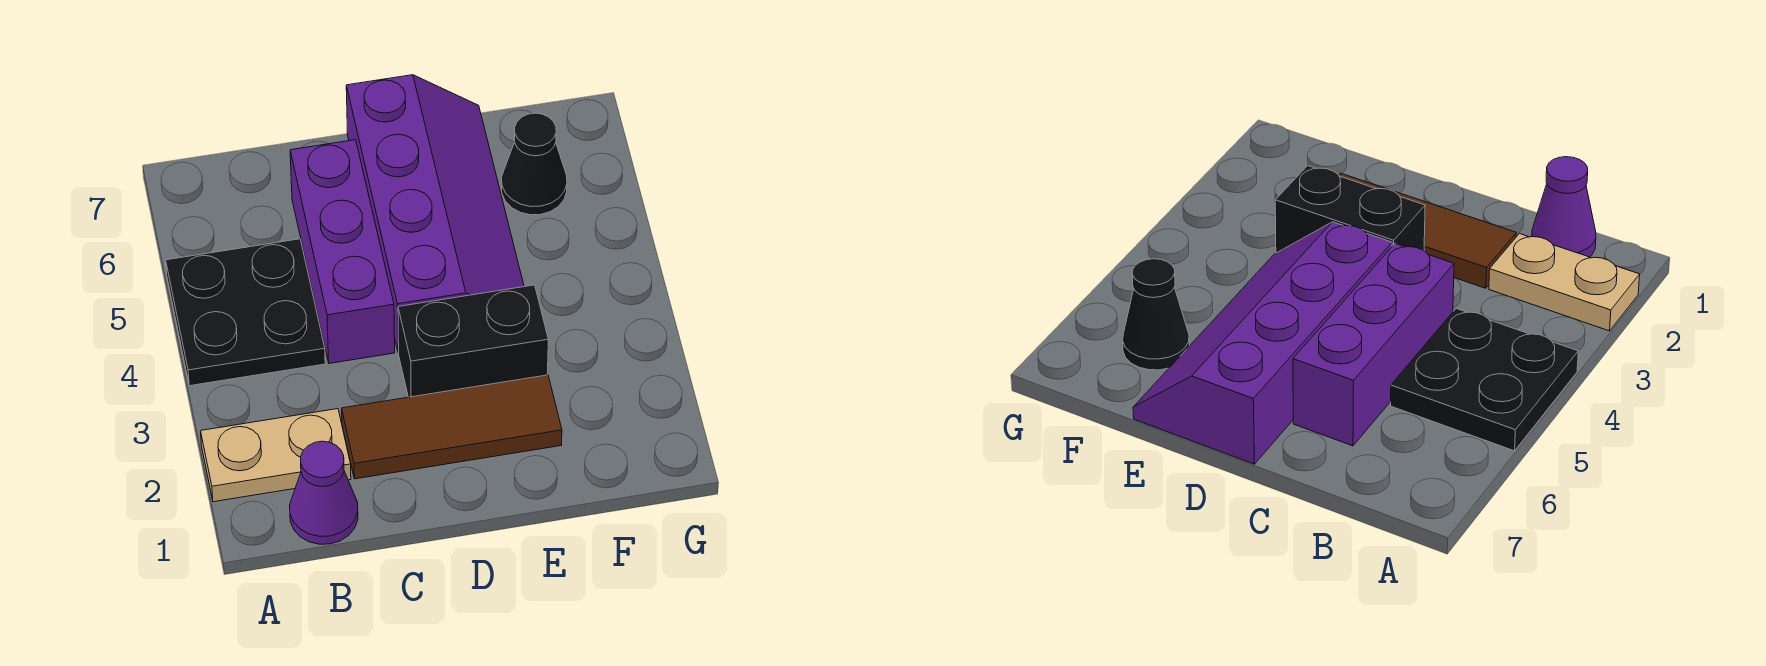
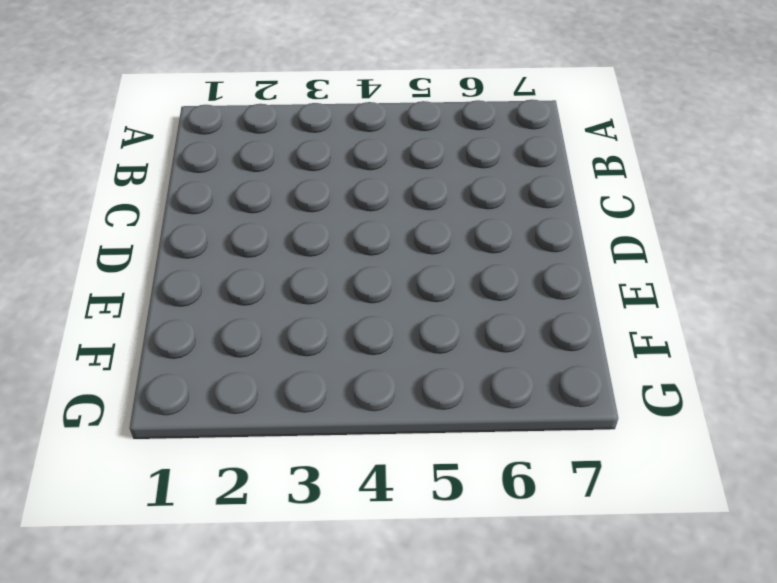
none -> tan 1x2 plate [201,409,351,502]
none -> black 2x2 plate [166,239,325,386]

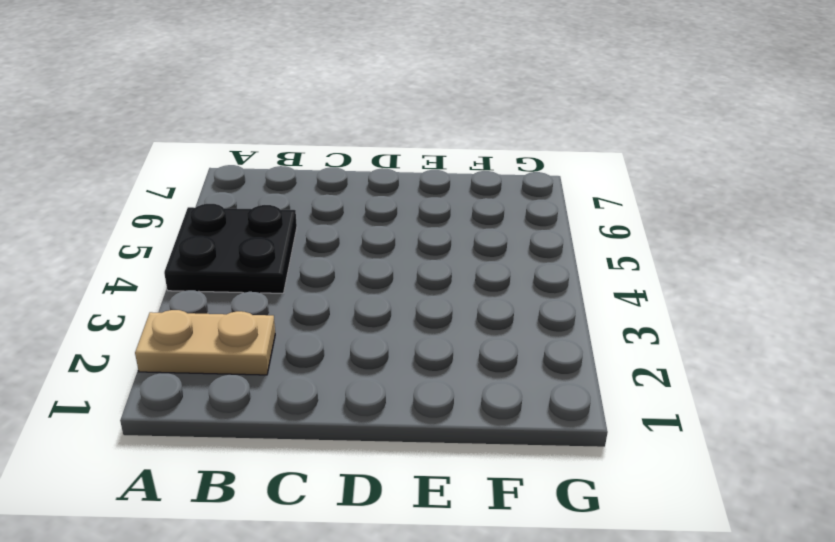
none -> purple 1x1 cone [290,441,358,544]
none -> brown 1x3 tile [342,375,562,479]

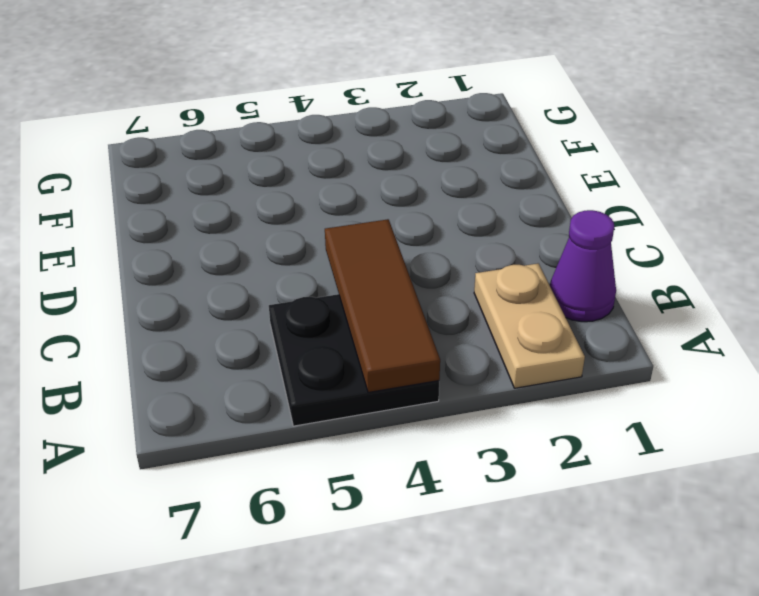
brown 1x3 tile [325,219,440,392] -> brown 1x3 tile moved to [342,375,562,479]
none -> purple 1x3 brick [290,140,395,363]
none -> black 1x2 brick [398,285,548,397]

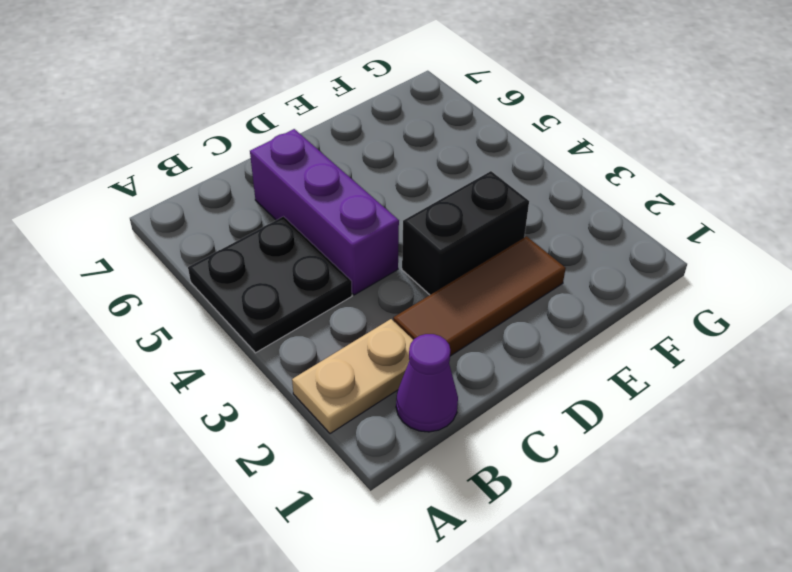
none -> purple 2x4 slope [346,75,524,353]
none -> black 1x1 cone [501,113,567,215]

